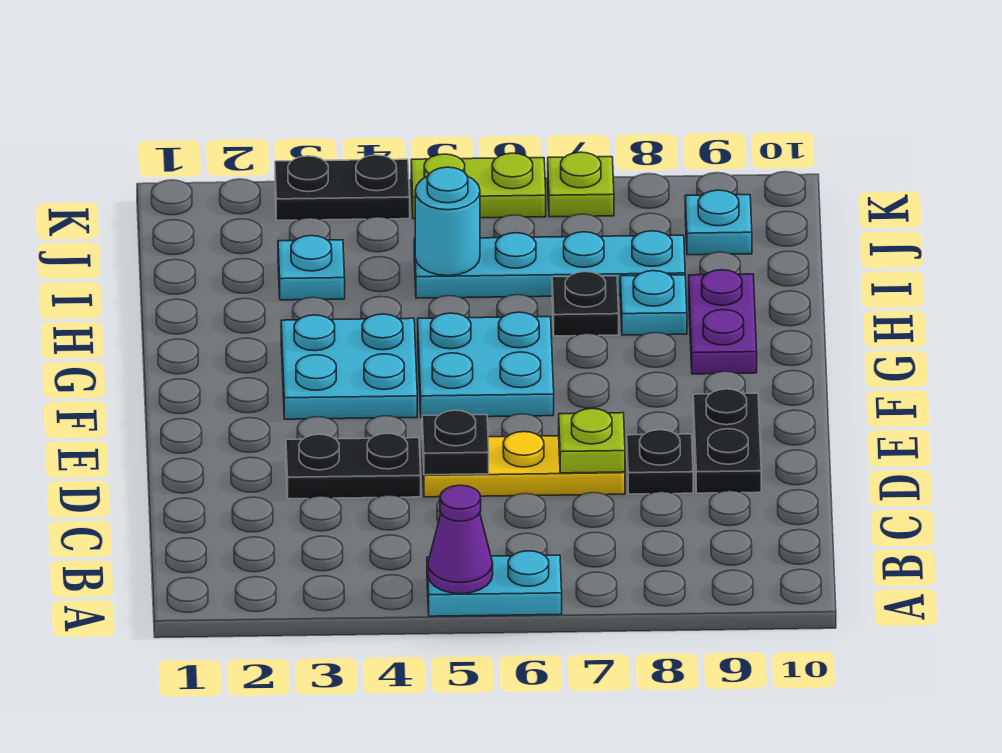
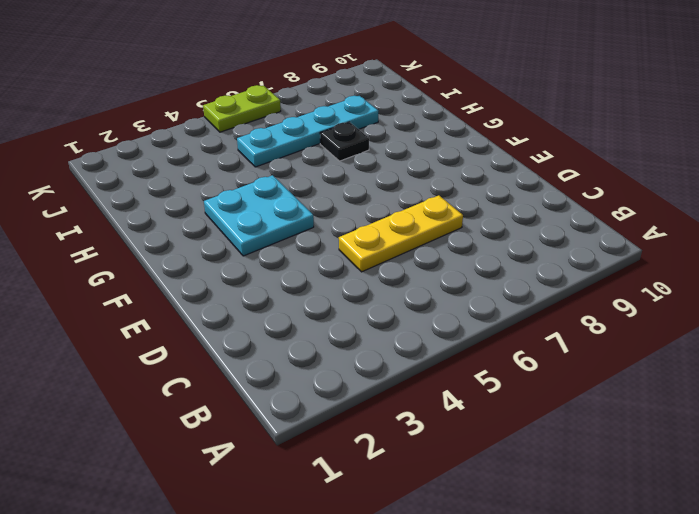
none -> cyan 1x2 plate [427,551,562,616]
none -> black 1x2 plate [286,433,421,499]
none -> black 1x1 plate [627,430,693,494]

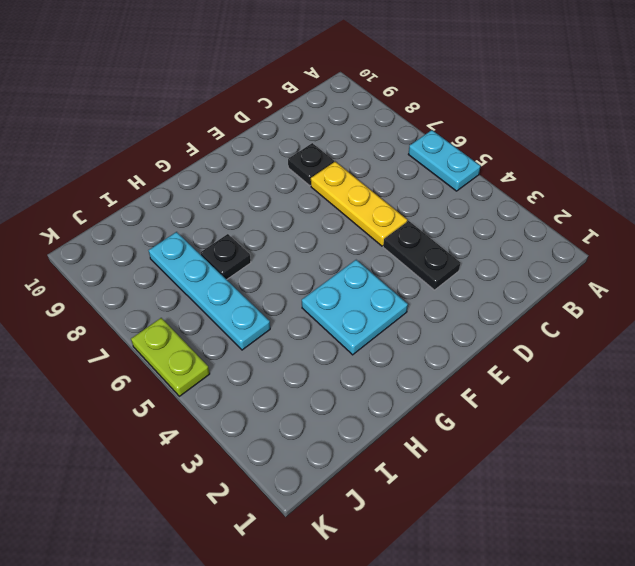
none -> black 1x2 plate [693,389,761,493]
none -> cyan 2x2 plate [418,312,554,417]
none -> purple 1x2 plate [689,270,757,374]

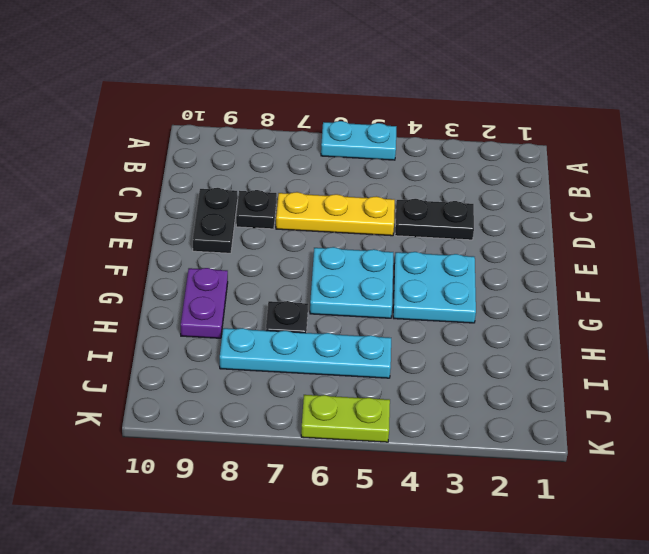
none -> cyan 1x1 plate [620,271,687,335]
none -> cyan 1x1 plate [278,236,345,300]
none -> cyan 1x1 plate [685,190,752,255]

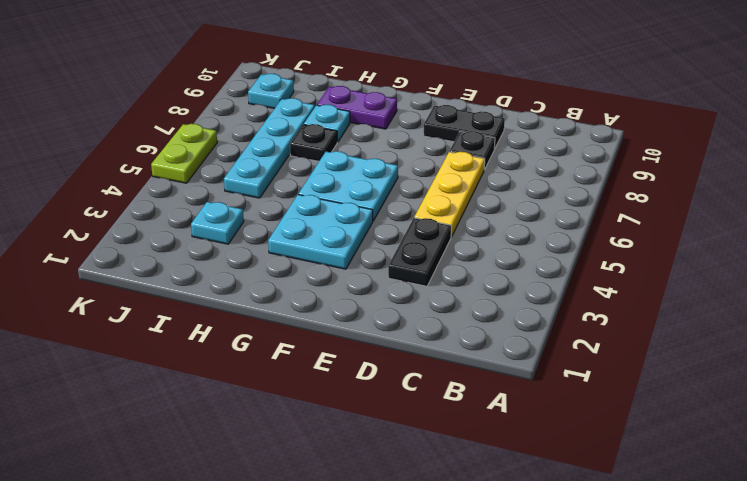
none -> cyan 1x2 plate [427,551,562,616]
none -> black 1x2 plate [275,155,410,220]
none -> lime 1x1 plate [548,152,614,217]

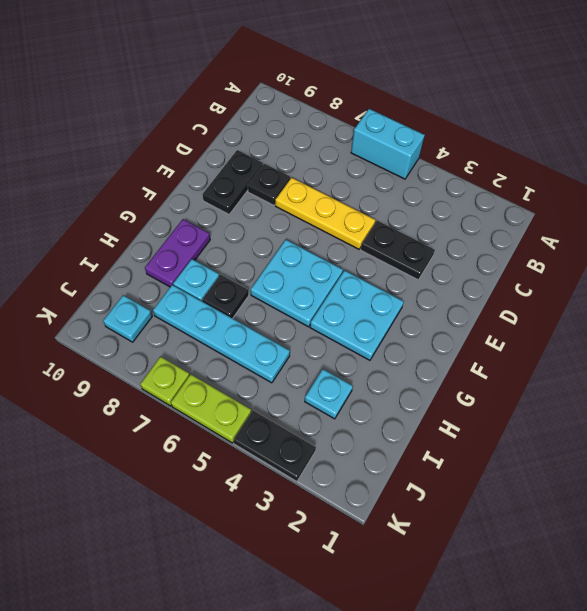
cyan 1x2 brick [351,109,425,179] -> cyan 1x2 plate [427,551,562,616]
none -> purple 1x1 cone [428,485,493,594]
none -> black 1x1 plate [422,410,489,475]
none -> lime 1x1 plate [559,409,625,473]

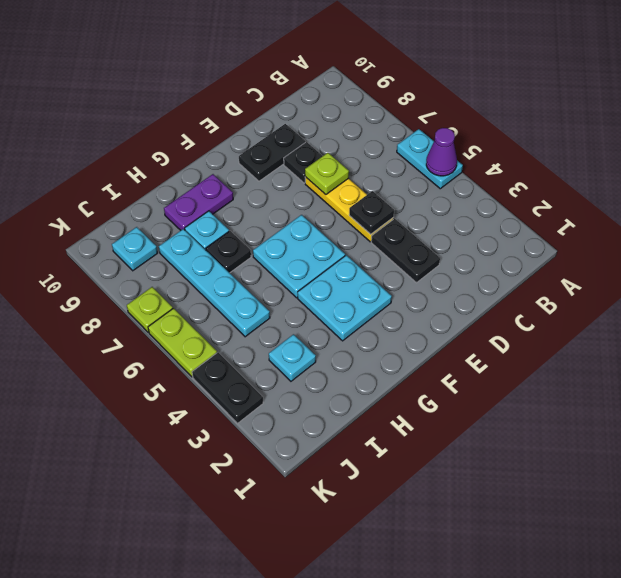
none -> cyan 1x1 round brick [415,167,480,276]

